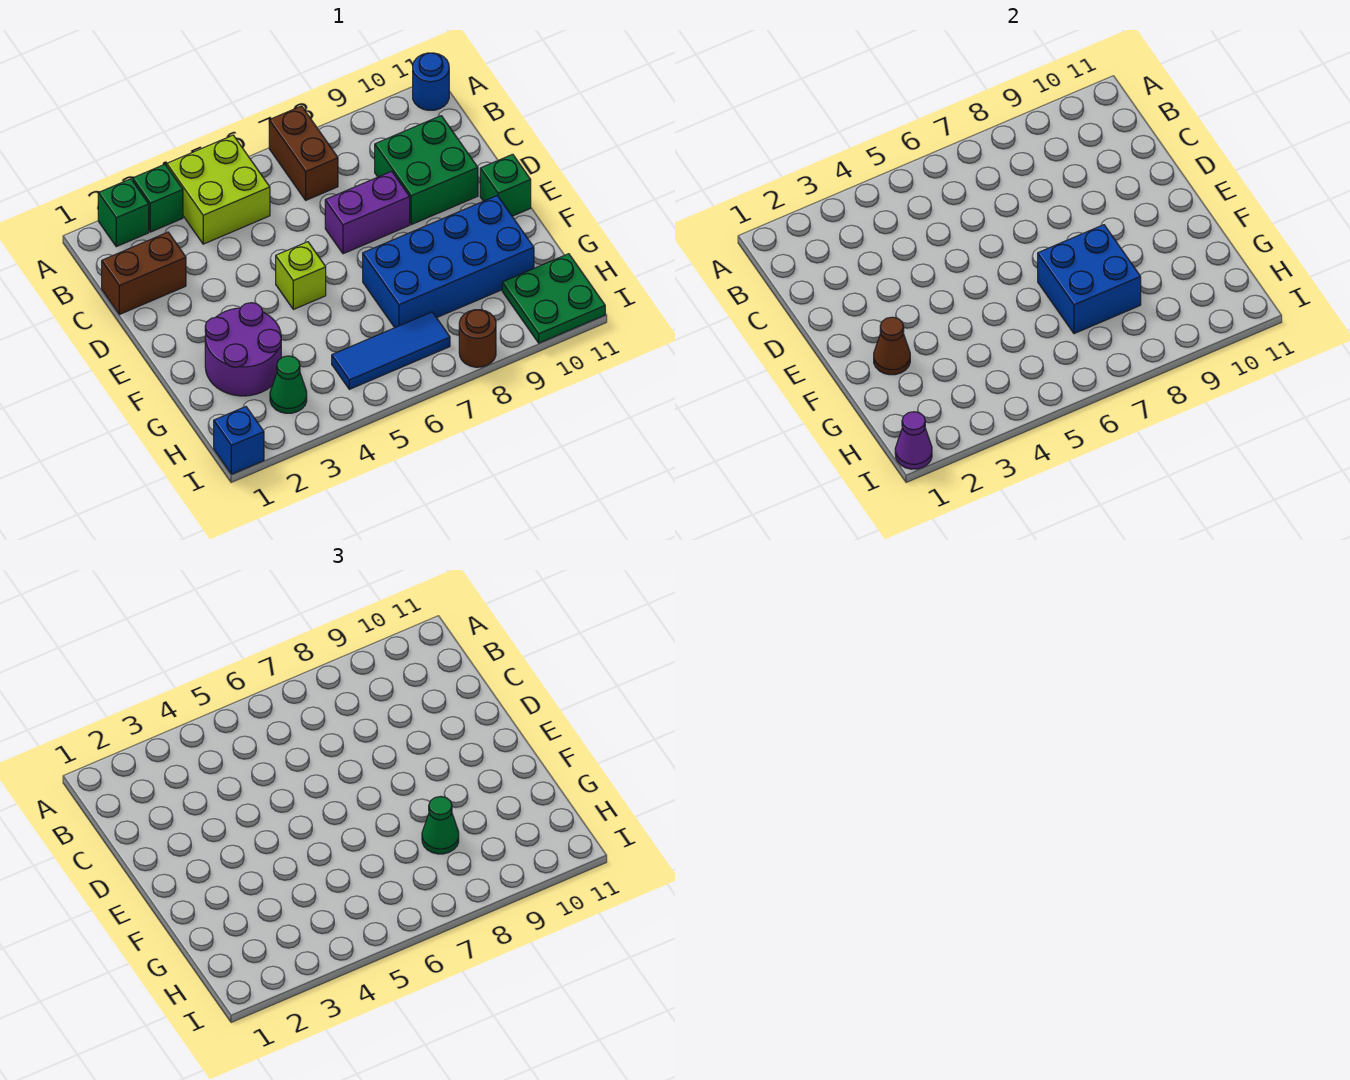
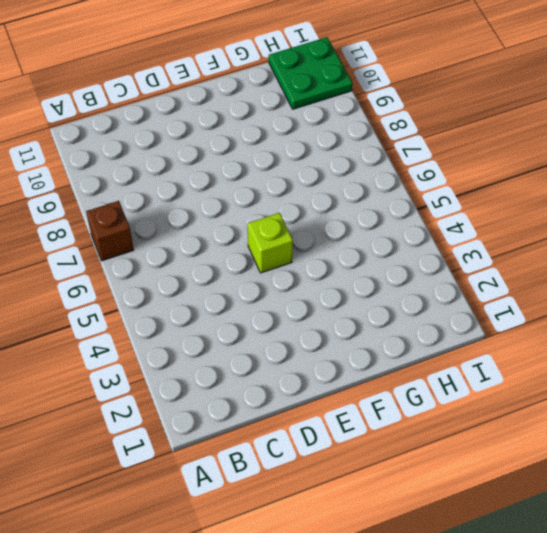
brown 1x1 brick [86,201,134,261] -> brown 1x2 brick [269,106,338,200]
none -> green 1x1 brick [98,179,149,247]
none -> green 1x1 brick [133,164,183,232]
none -> lime 2x2 brick [167,135,270,244]

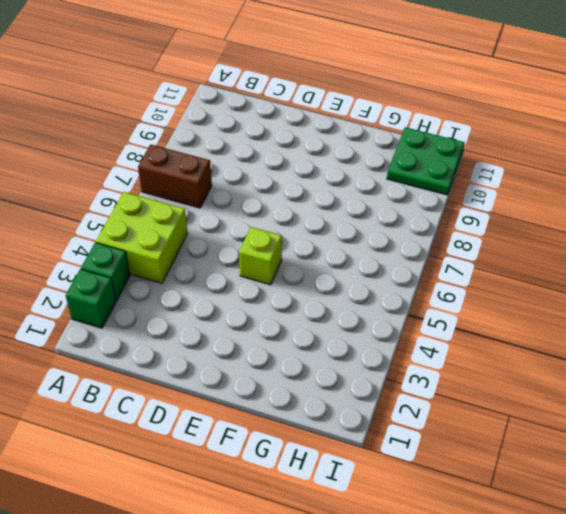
none -> blue 1x1 round brick [413,53,449,110]
none -> brown 1x2 brick [102,232,186,314]
none -> green 2x2 brick [375,116,478,225]

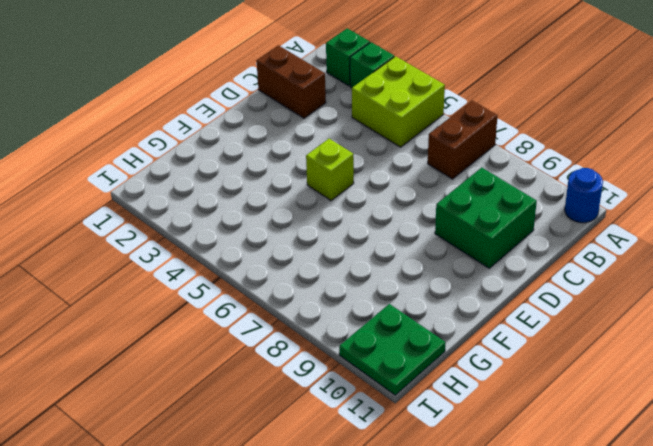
none -> purple 1x2 brick [325,171,410,254]
none -> green 1x1 brick [480,154,531,216]
none -> purple 2x2 round brick [205,303,281,396]

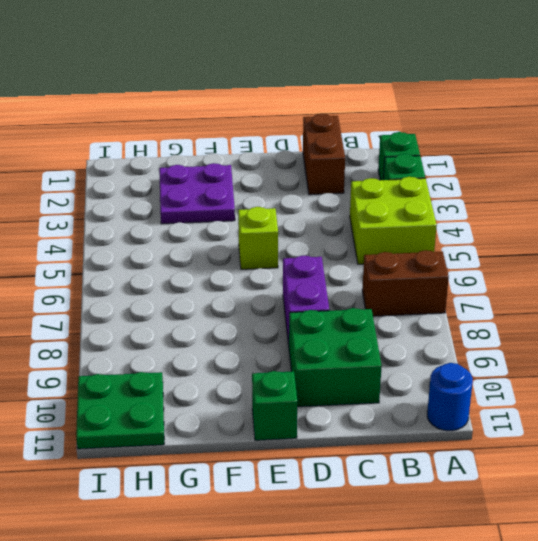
purple 2x2 plate [159,163,235,224] -> purple 2x2 round brick [205,303,281,396]
none -> blue 2x4 brick [363,196,534,328]
none -> green 1x1 cone [270,356,307,413]
none -> blue 1x3 tile [332,312,450,389]

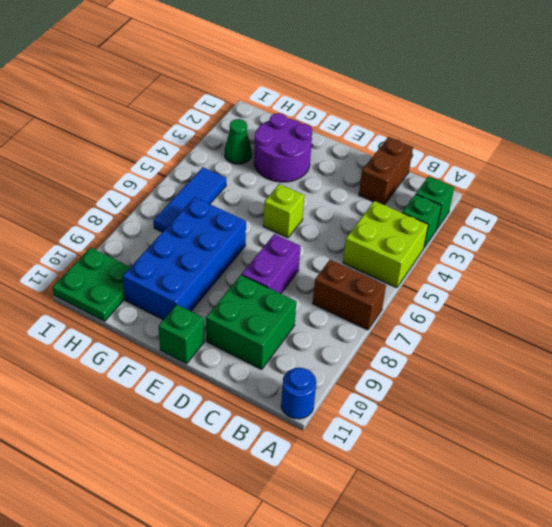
none -> blue 1x1 brick [214,407,264,474]
none -> brown 1x1 round brick [459,310,496,367]
none -> brown 1x1 cone [874,317,910,375]

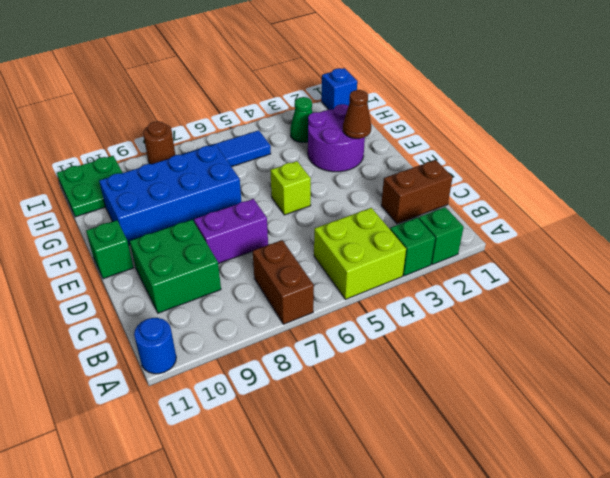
none -> blue 2x2 brick [1038,225,1141,334]
none -> purple 1x1 cone [895,412,932,469]
none -> green 1x1 cone [422,797,459,854]

